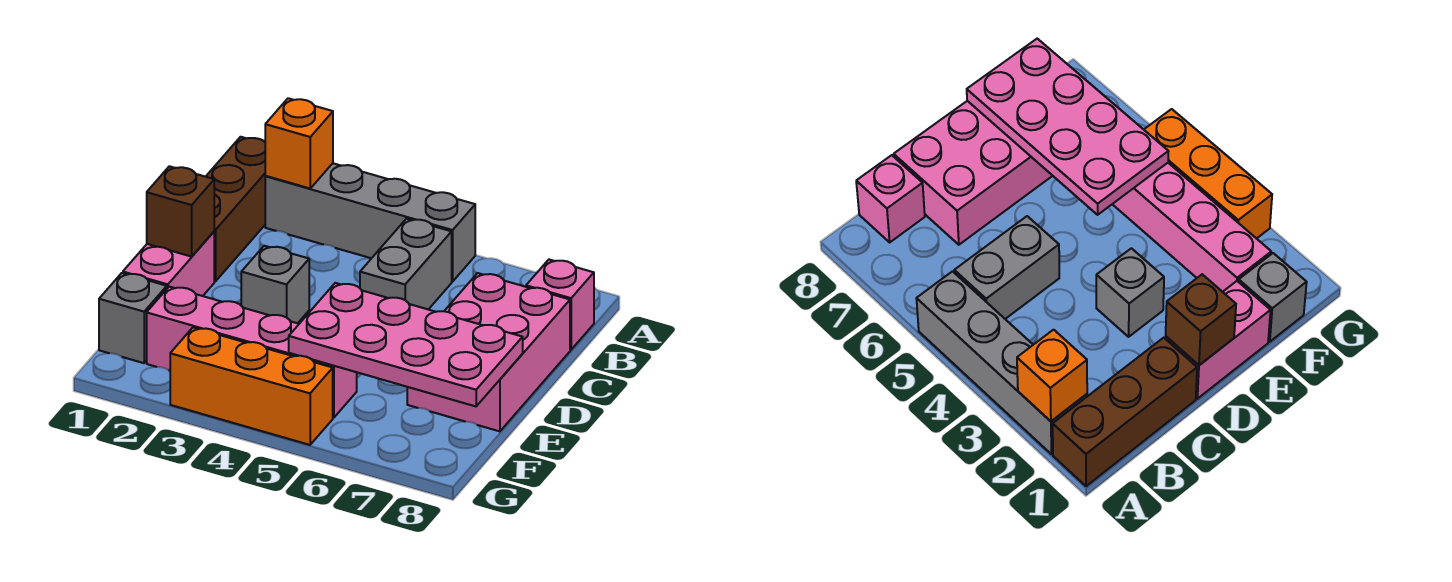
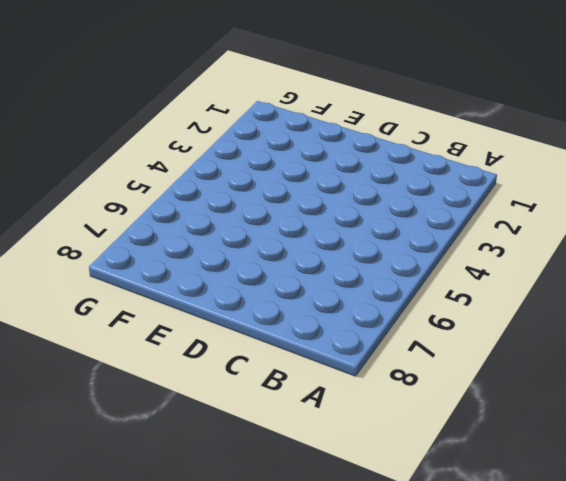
none -> brown 1x3 brick [206,137,265,282]
none -> grey 1x4 brick [265,163,475,282]
none -> grey 1x2 brick [360,219,452,309]

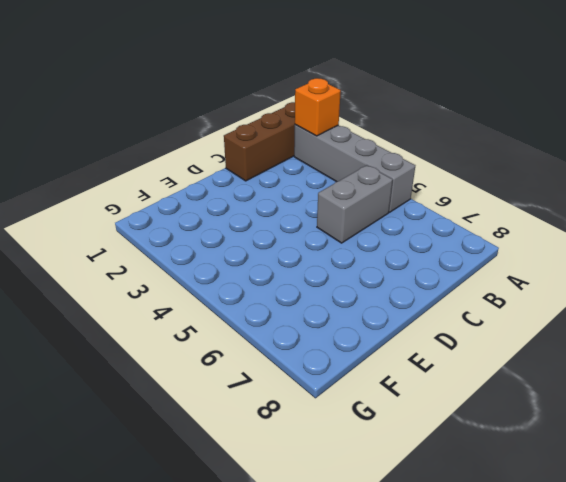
none -> pink 1x1 brick [526,260,594,350]
none -> pink 2x3 brick [407,273,570,431]
none -> pink 1x2 brick [123,232,214,296]

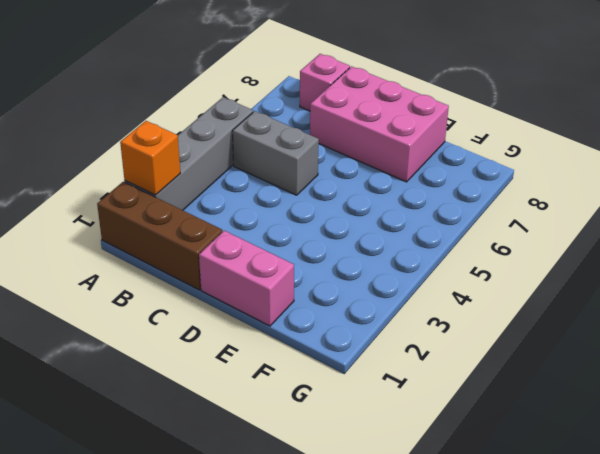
none -> grey 1x1 brick [241,246,309,323]
none -> grey 1x1 brick [99,273,167,363]
none -> pink 1x4 brick [147,287,357,418]

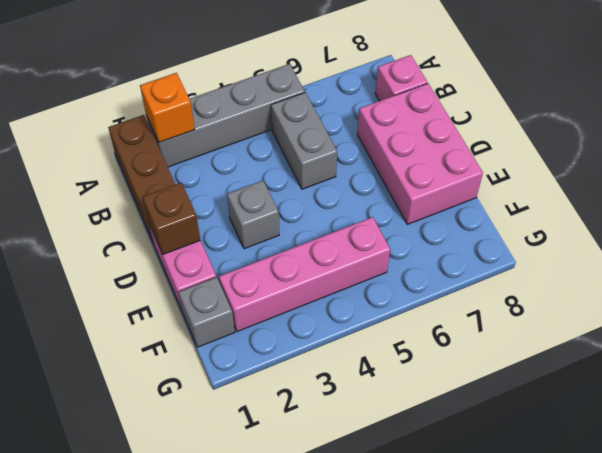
none -> orange 1x3 brick [170,328,333,445]
none -> pink 2x4 plate [289,283,523,406]

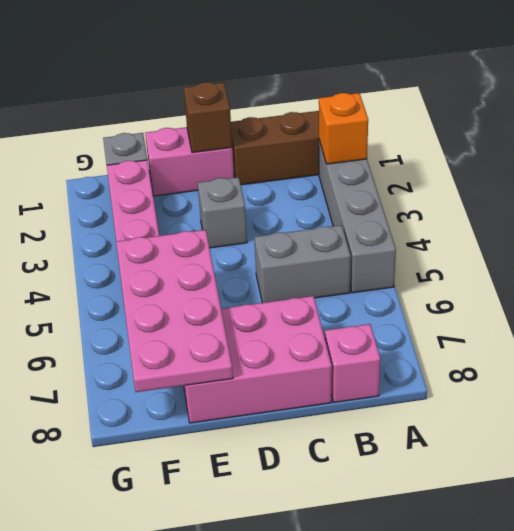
none -> orange 1x3 brick [170,328,333,445]

